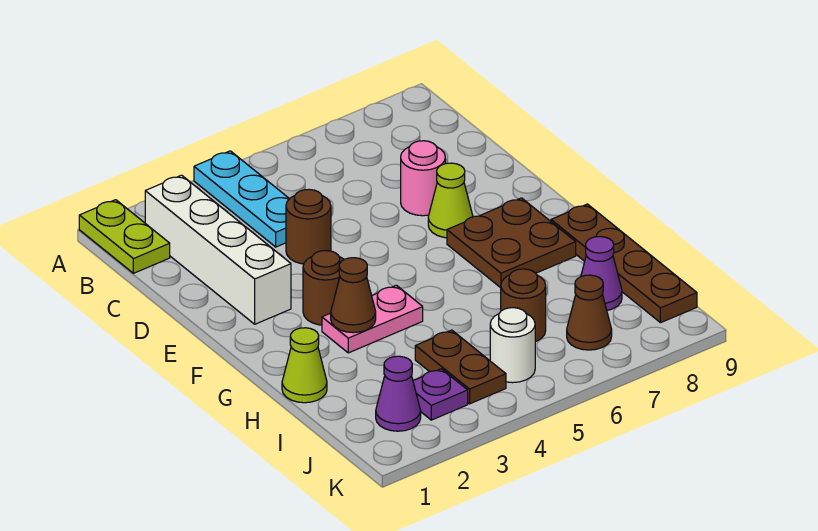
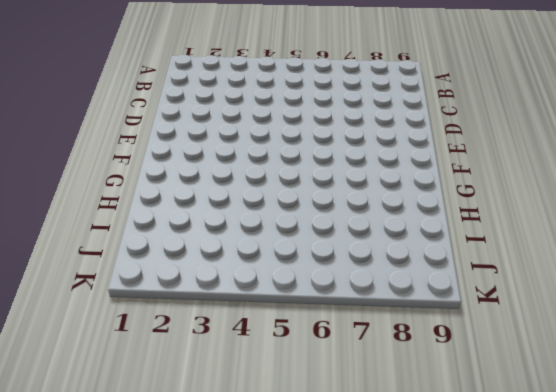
none -> lime 1x2 plate [79,200,170,273]
none -> cyan 1x3 plate [194,151,290,247]
none -> white 1x4 brick [145,175,291,324]

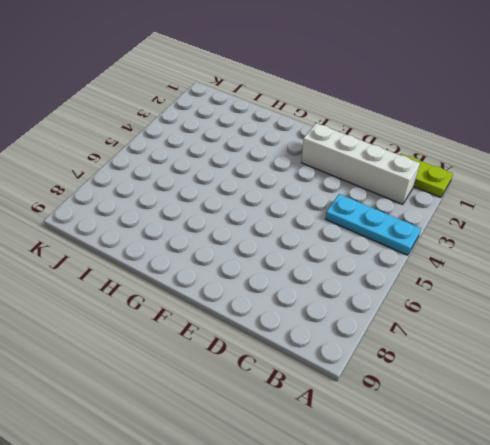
none -> brown 1x1 round brick [286,189,331,264]
none -> pink 1x1 round brick [401,141,445,216]
none -> lime 1x1 cone [428,163,473,238]

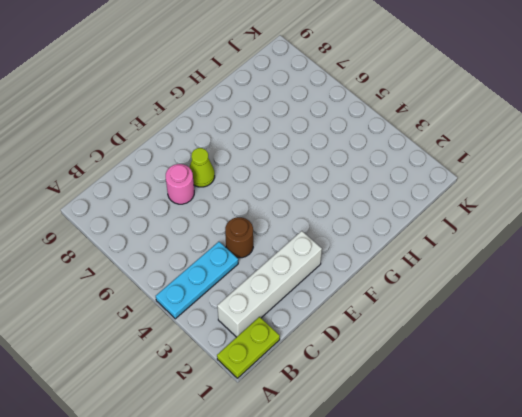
none -> brown 1x1 round brick [303,251,344,325]
none -> brown 2x2 plate [447,198,576,288]
none -> pink 1x2 plate [322,285,423,353]

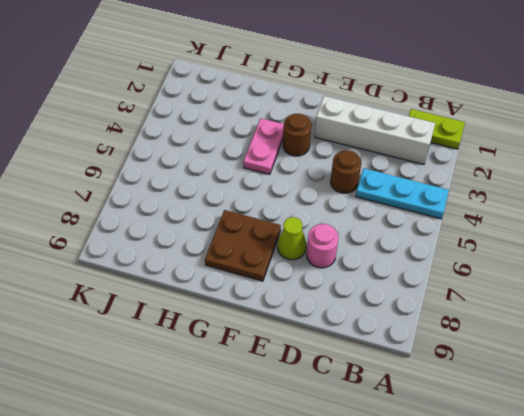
none -> brown 1x4 plate [551,204,697,323]
none -> lime 1x1 cone [282,328,327,403]
none -> brown 1x2 plate [415,330,506,404]

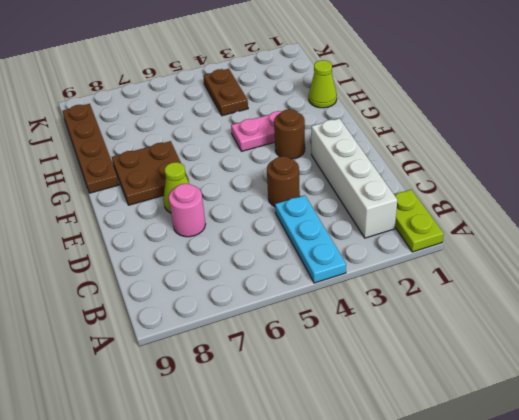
none -> brown 1x1 round brick [501,269,546,342]
none -> purple 1x1 cone [581,237,622,311]
none -> purple 1x1 cone [376,356,421,431]

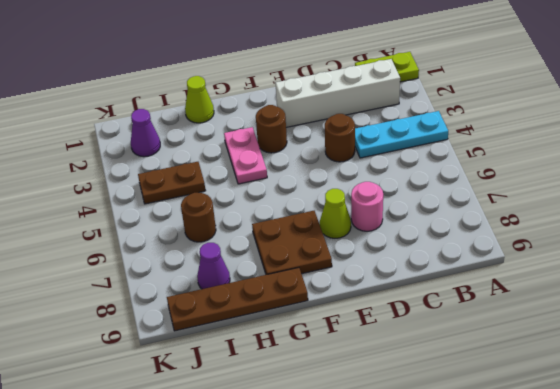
none -> purple 1x1 plate [413,369,468,420]
none -> white 1x1 round brick [490,308,535,383]
none -> brown 1x1 cone [567,275,612,350]

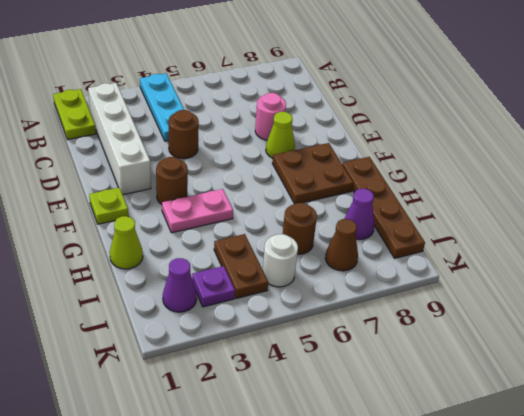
lime 1x1 plate [89,188,128,224] -> none
none -> brown 1x1 cone [331,258,376,333]

